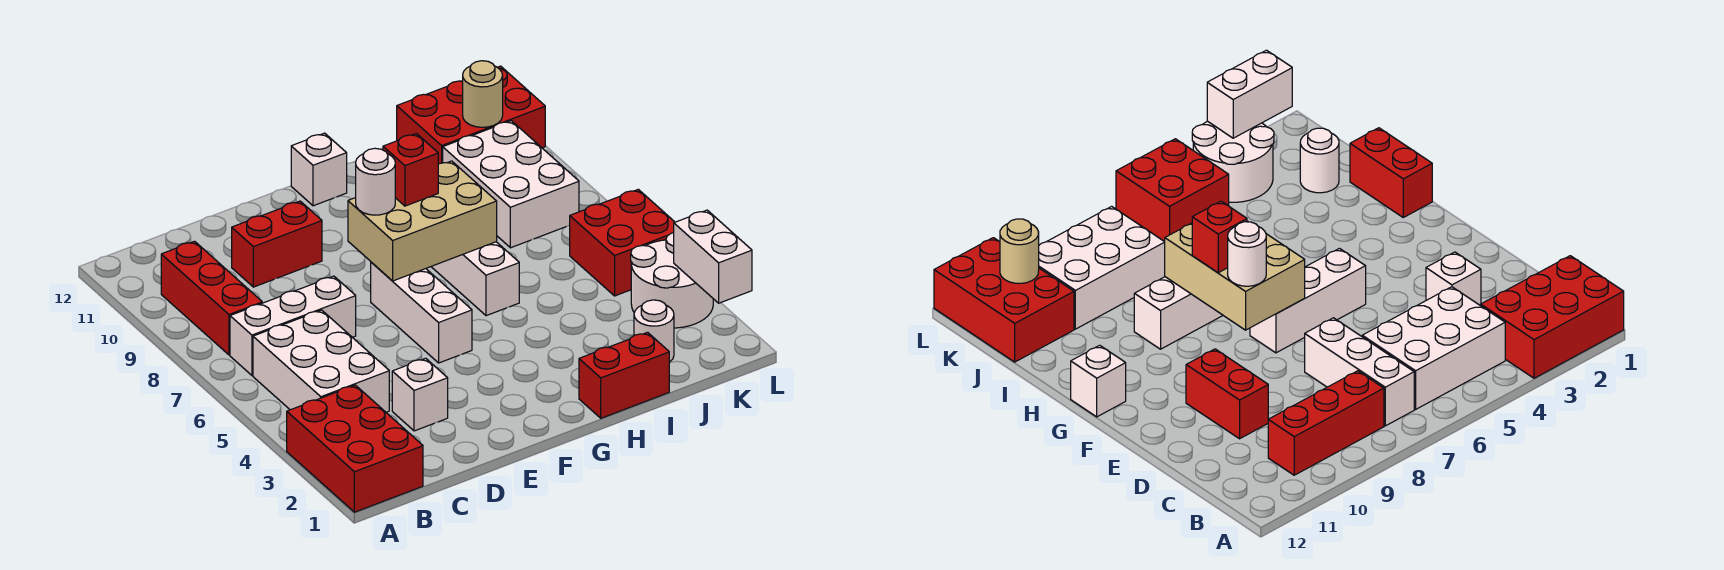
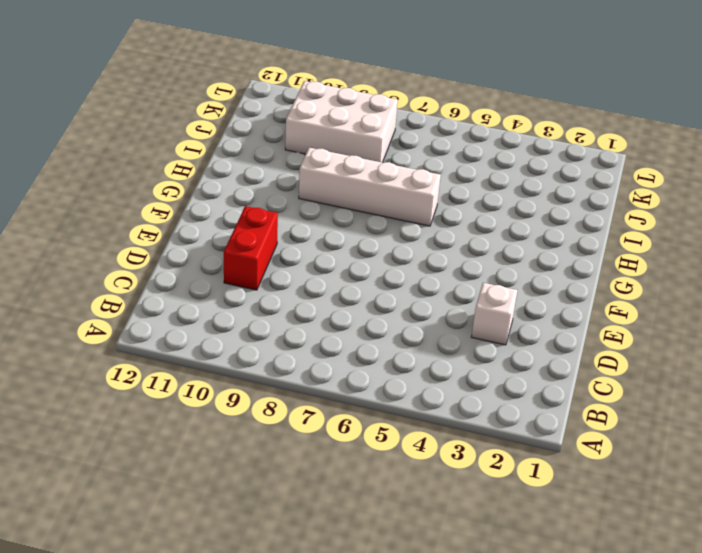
none -> red 2x3 brick [287,385,423,512]
none -> white 2x3 brick [253,310,389,412]
none -> white 1x3 brick [230,276,356,375]

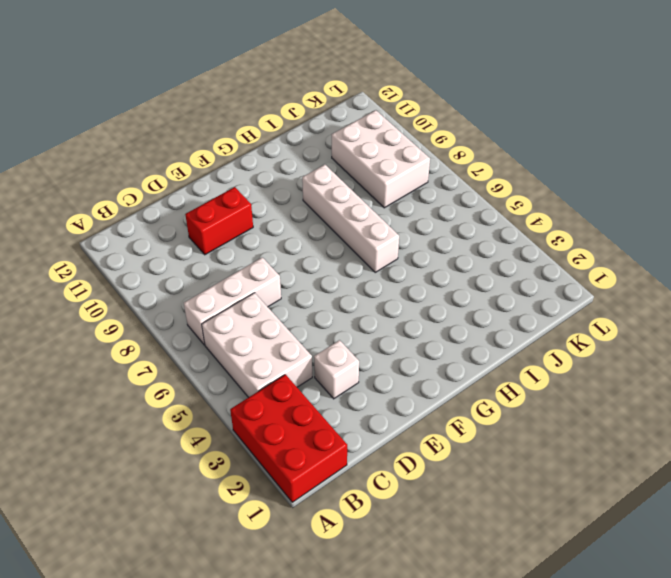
none -> red 1x3 brick [161,241,262,355]
none -> white 1x3 brick [371,262,472,363]
none -> white 1x1 brick [291,133,347,206]

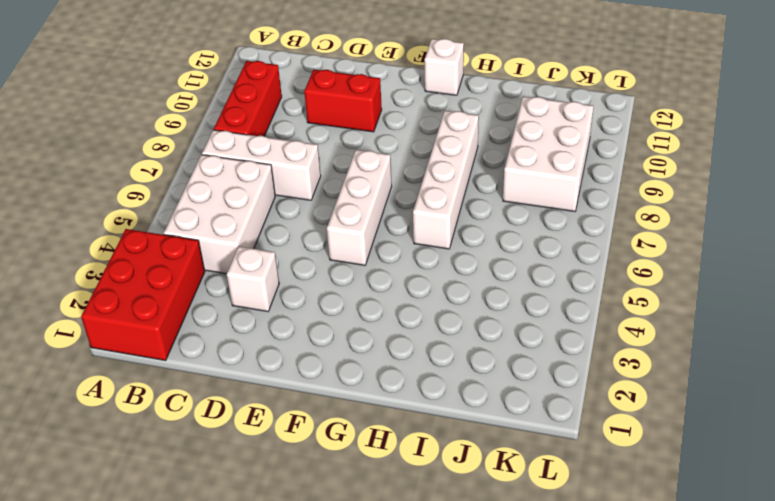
none -> red 1x2 brick [579,332,669,418]
none -> white 1x1 round brick [634,300,674,362]
none -> red 2x3 brick [397,66,545,164]

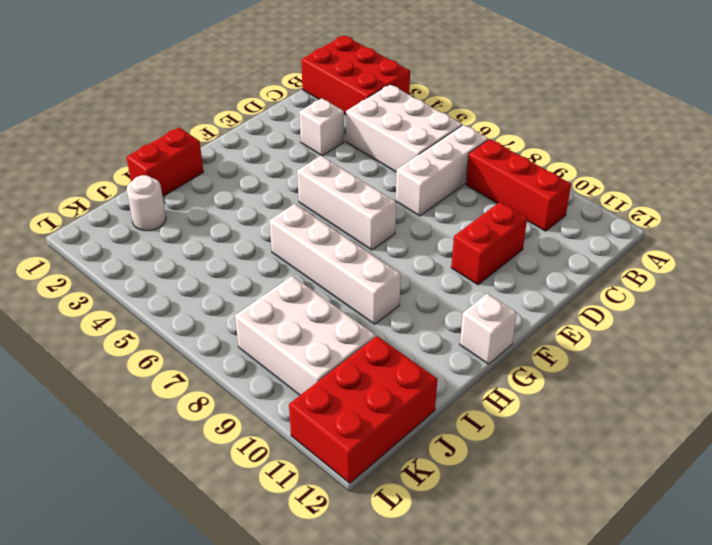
none -> white 2x2 round brick [631,233,713,328]
none -> red 2x2 brick [569,189,675,296]
none -> tan 2x3 brick [348,161,497,281]

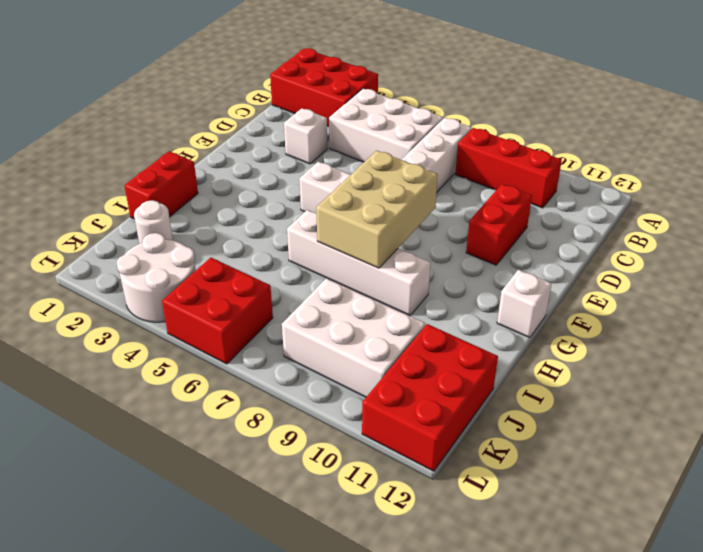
none -> tan 1x1 round brick [463,61,503,127]
none -> white 1x2 brick [674,210,752,303]
none -> white 1x1 round brick [356,148,395,215]

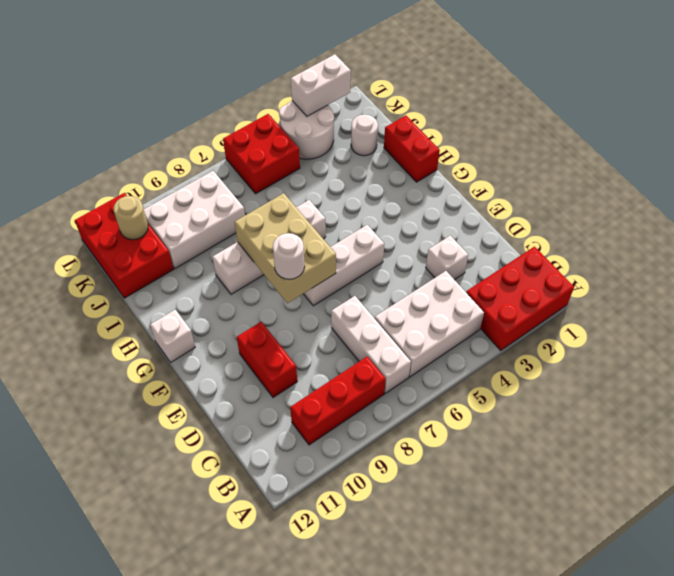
none -> red 1x1 brick [383,134,438,206]

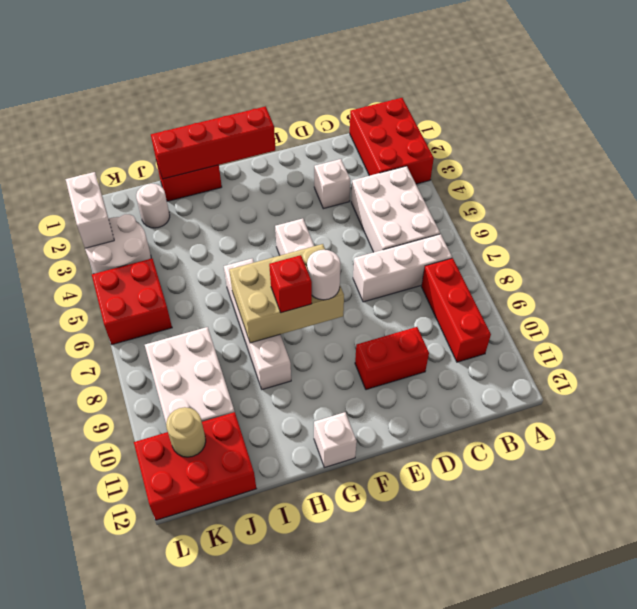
red 1x4 brick [151,106,275,179] -> none

